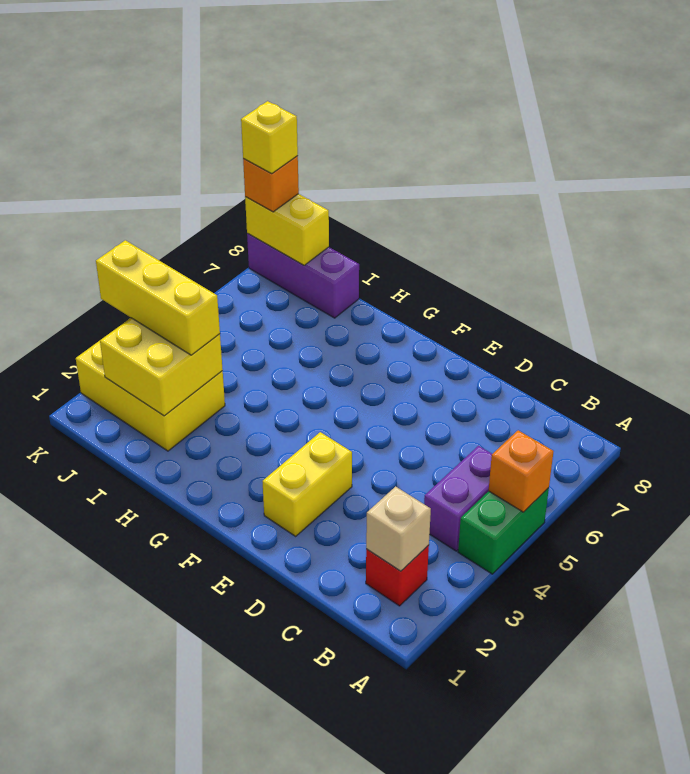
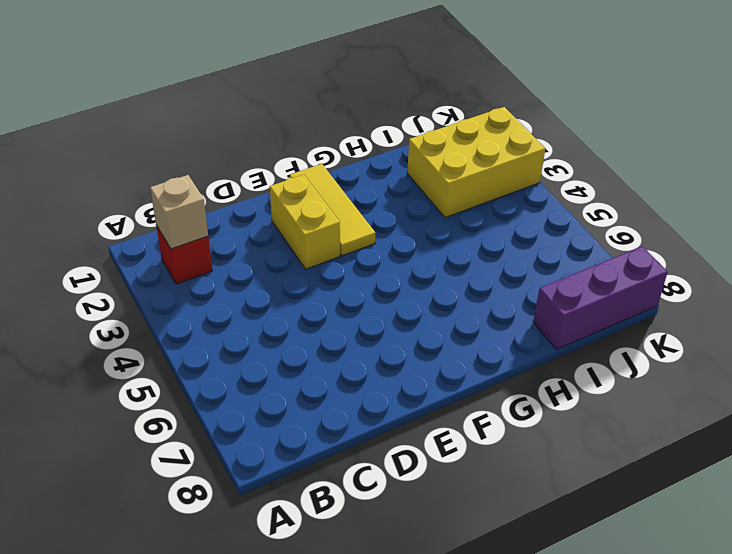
yellow 1x3 tile [290,164,375,256] -> none
none -> green 1x2 brick [458,488,549,574]
none -> purple 1x2 brick [424,446,492,551]
none -> orange 1x1 brick [489,430,554,512]

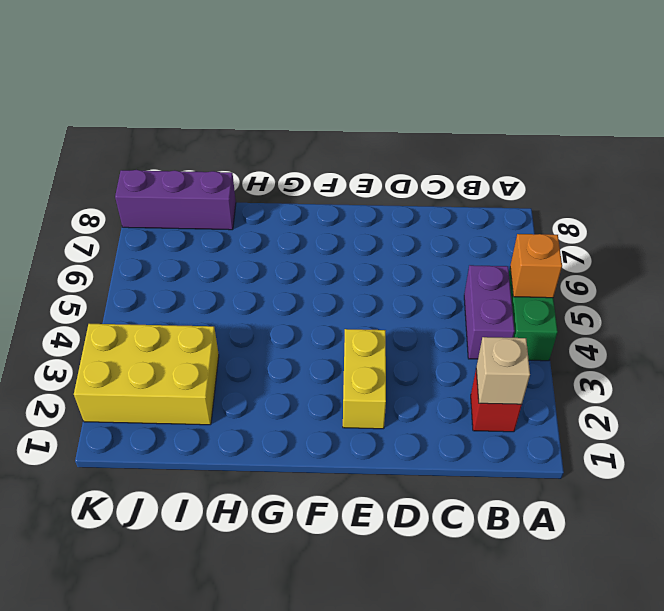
none -> yellow 2x2 brick [100,318,223,416]
none -> yellow 1x2 brick [245,194,329,265]
none -> yellow 1x3 brick [96,240,220,355]

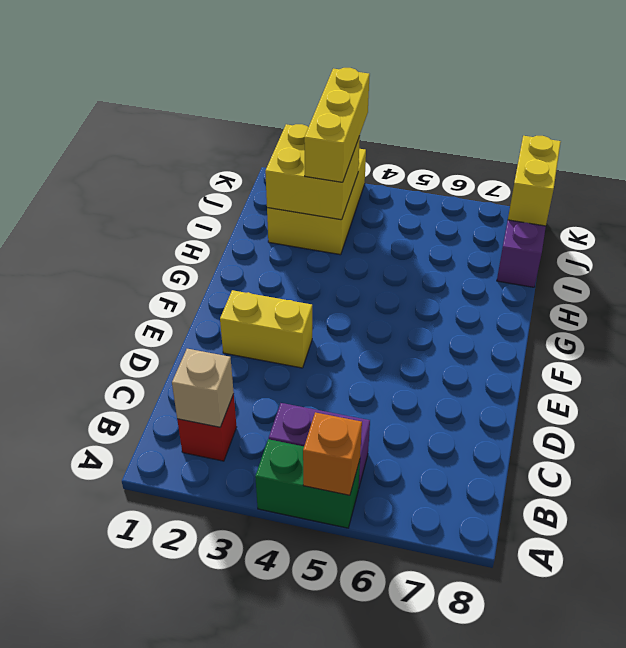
none -> orange 1x1 brick [243,156,299,212]
none -> yellow 1x1 brick [241,101,298,173]

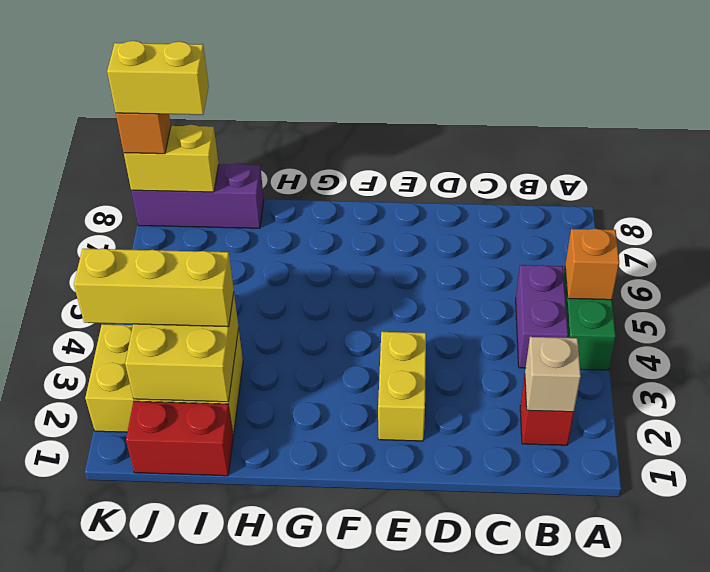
red 1x2 brick [126,401,233,476] -> none
yellow 1x2 brick [107,41,209,115] -> yellow 1x1 brick [241,101,298,173]

